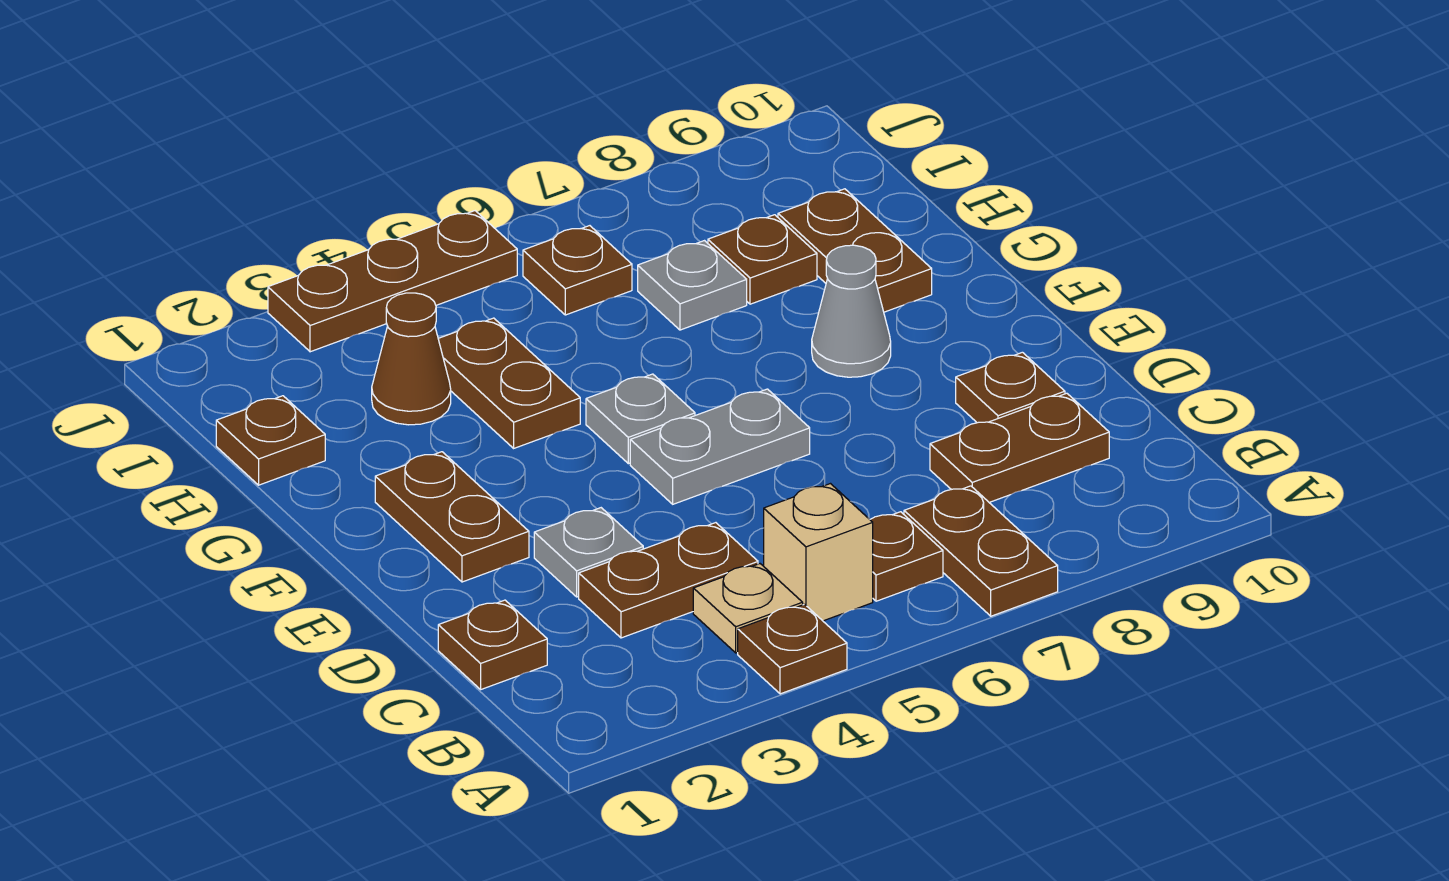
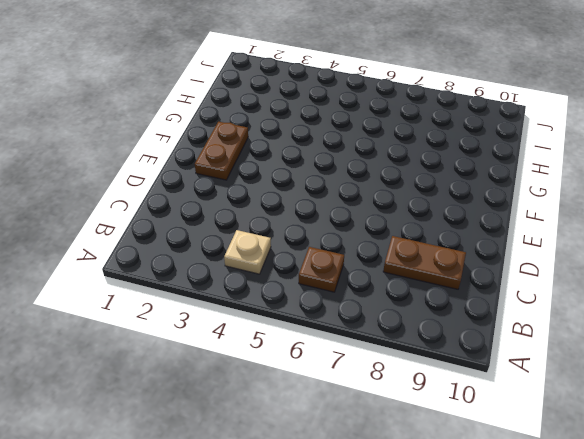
none -> brown 1x1 plate [738,604,847,694]
none -> brown 1x2 plate [904,486,1058,616]
none -> tan 1x1 brick [764,484,873,621]

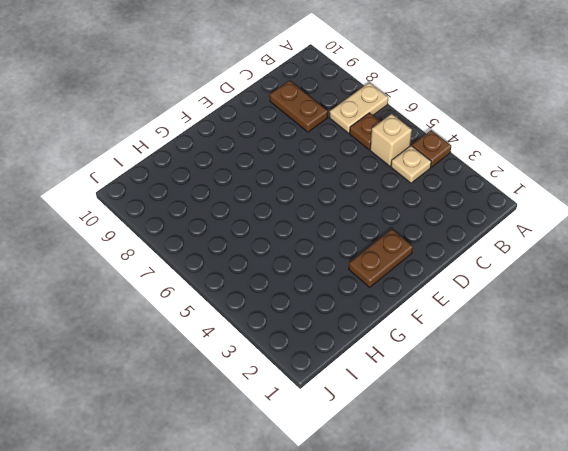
tan 1x2 plate [330,83,388,133] -> brown 1x2 plate [904,486,1058,616]
none -> brown 1x1 plate [438,600,547,689]
none -> brown 1x2 plate [579,523,758,638]
none -> grey 1x1 plate [534,508,643,597]

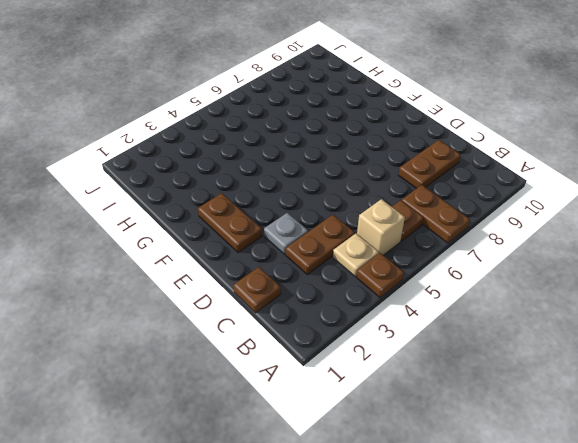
none -> brown 1x1 plate [956,352,1065,423]
none -> grey 1x2 plate [630,389,810,504]
none -> grey 1x1 plate [586,374,695,464]

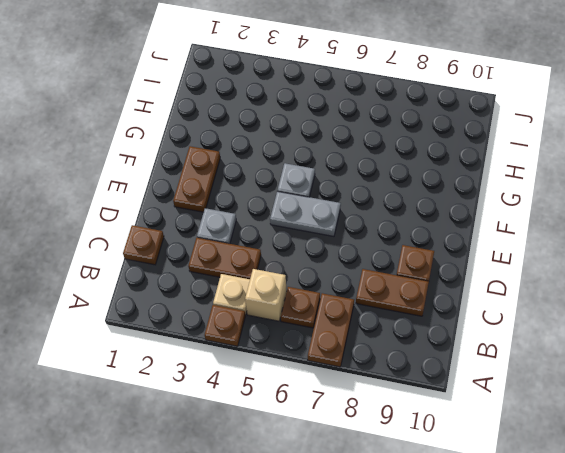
none -> grey 1x1 cone [812,245,891,377]
none -> brown 1x2 plate [438,318,580,448]
none -> brown 1x2 plate [778,189,932,312]

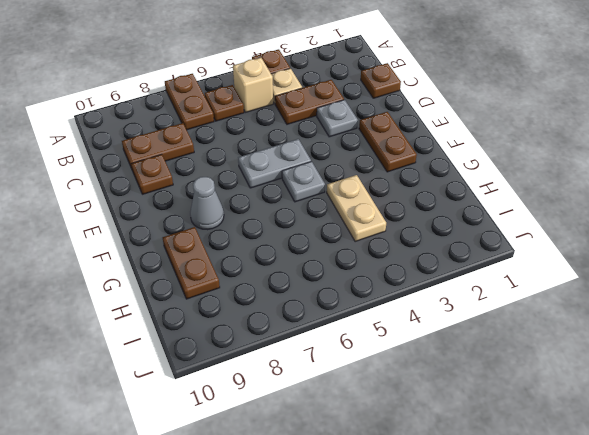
tan 1x2 plate [327,175,386,242] -> brown 1x2 plate [438,318,580,448]
none -> brown 1x1 plate [216,396,325,485]
none -> brown 1x1 cone [372,293,451,425]
none -> grey 1x1 plate [638,241,747,330]

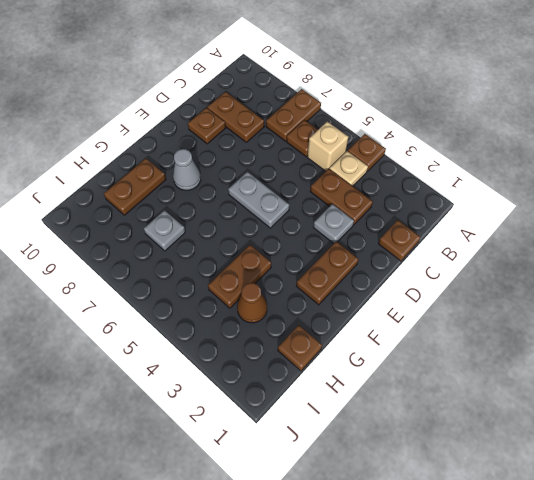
none -> grey 1x1 plate [586,374,695,464]
none -> brown 1x1 plate [708,215,817,304]
none -> brown 1x1 plate [523,226,632,315]

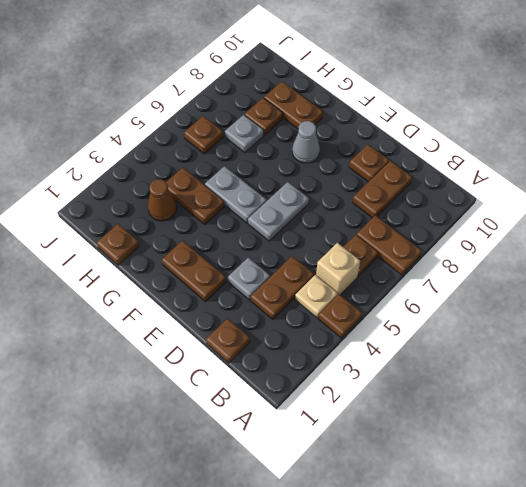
grey 1x2 plate [205,166,267,223] -> grey 1x1 plate [586,374,695,464]
none -> brown 1x3 plate [268,211,517,352]

